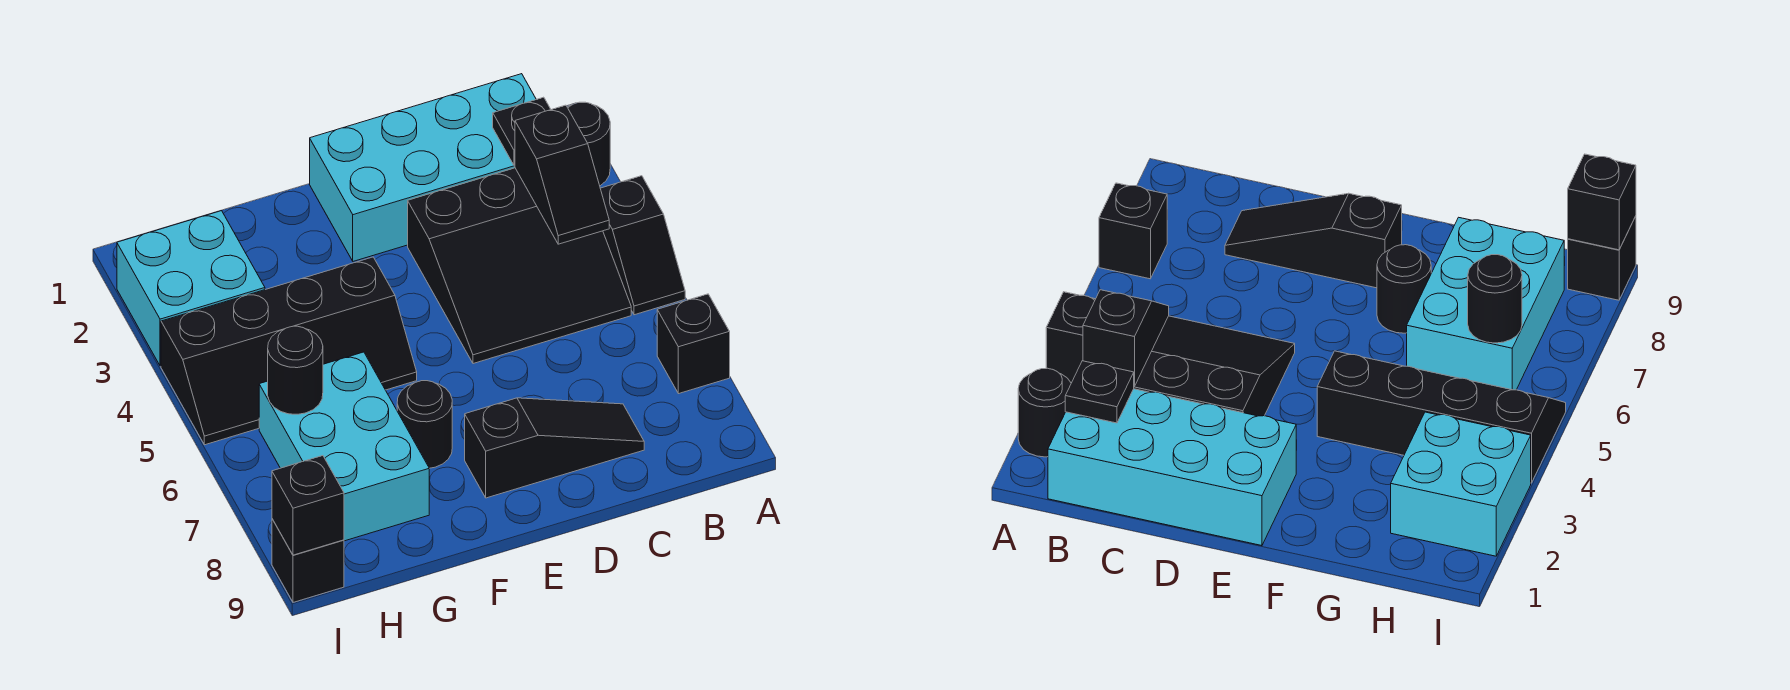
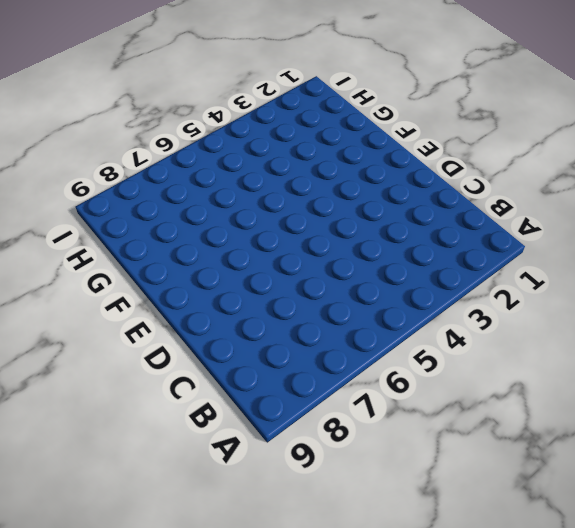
none -> black 1x1 round brick [567,102,610,186]
none -> black 1x2 slope [600,176,685,315]
none -> black 1x1 brick [657,294,730,394]

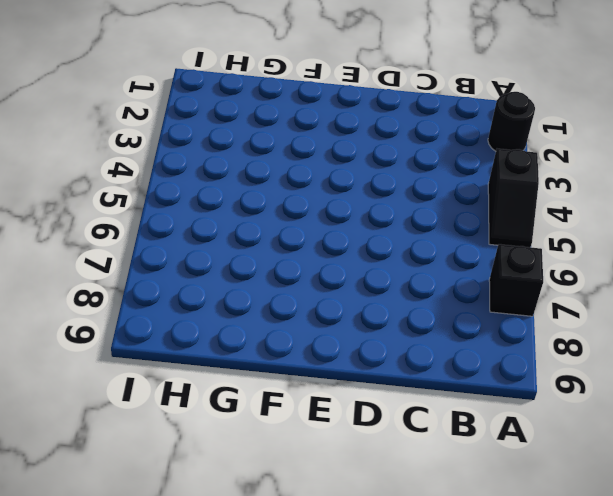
none -> cyan 2x4 brick [310,74,536,261]
none -> black 3x3 slope [408,168,631,364]
none -> black 1x3 slope [465,398,644,498]

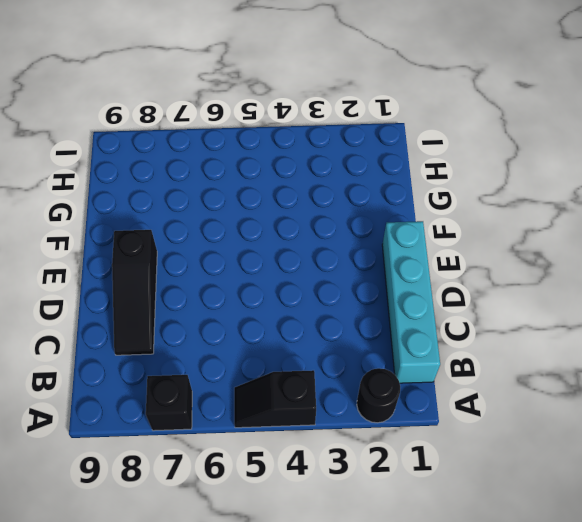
cyan 1x4 brick [382,221,440,383] -> cyan 2x4 brick [310,74,536,261]
none -> black 3x3 slope [408,168,631,364]
none -> black 2x4 slope [161,257,417,445]
none -> black 1x1 round brick [397,381,452,468]

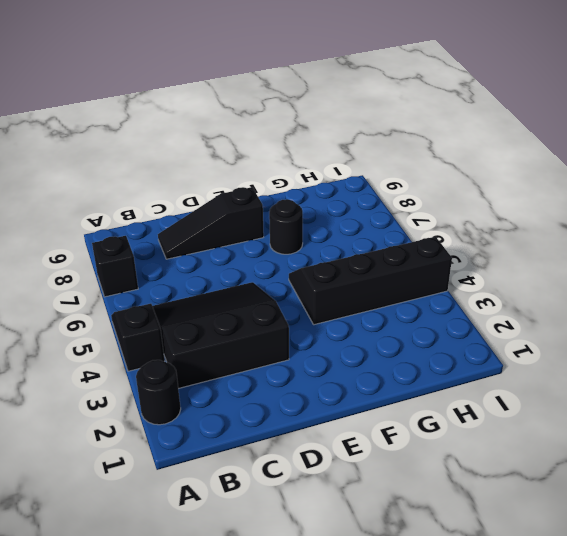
none -> cyan 2x4 brick [310,74,536,261]
none -> cyan 2x3 brick [259,352,429,541]
none -> cyan 2x2 brick [117,211,265,366]

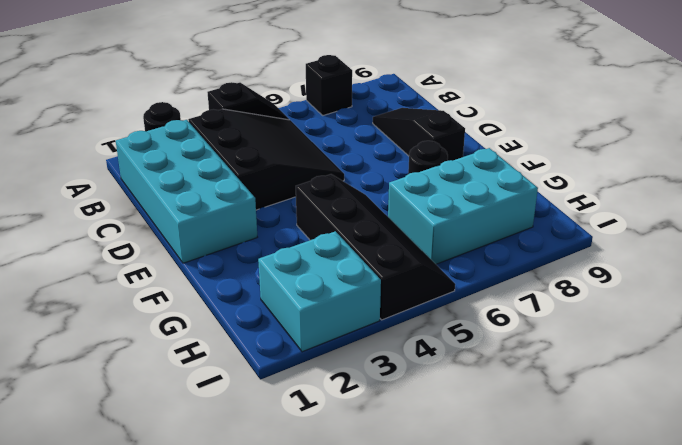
none -> black 1x1 brick [272,519,344,602]
none -> black 1x1 plate [493,97,551,165]
none -> black 1x2 slope [515,105,609,244]

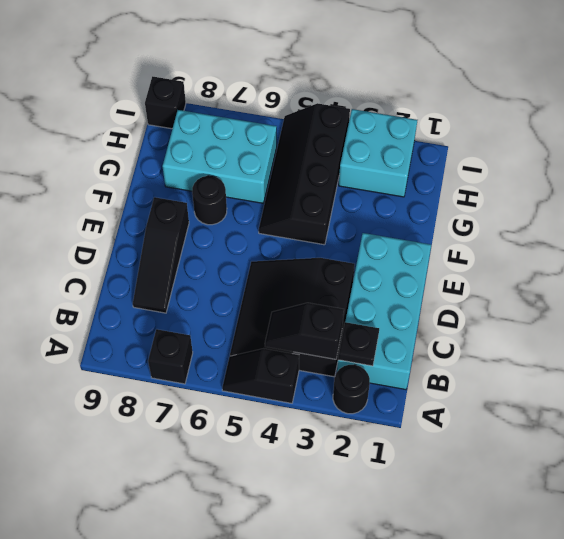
none -> black 1x1 round brick [268,326,323,414]
none -> black 1x1 brick [272,456,344,555]

